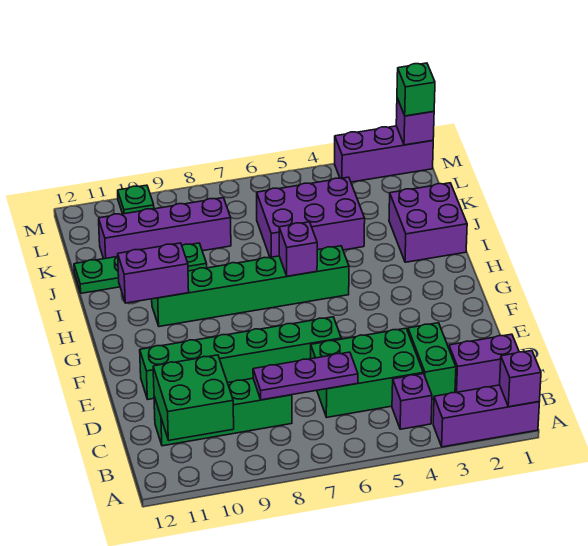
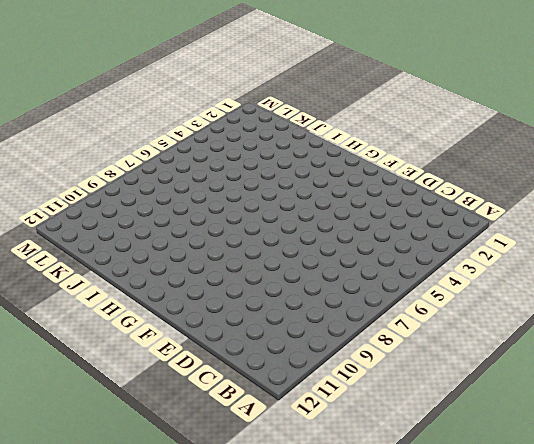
none -> purple 1x3 brick [433,385,539,447]
none -> purple 1x1 brick [392,374,432,429]
none -> purple 1x2 brick [449,334,519,393]

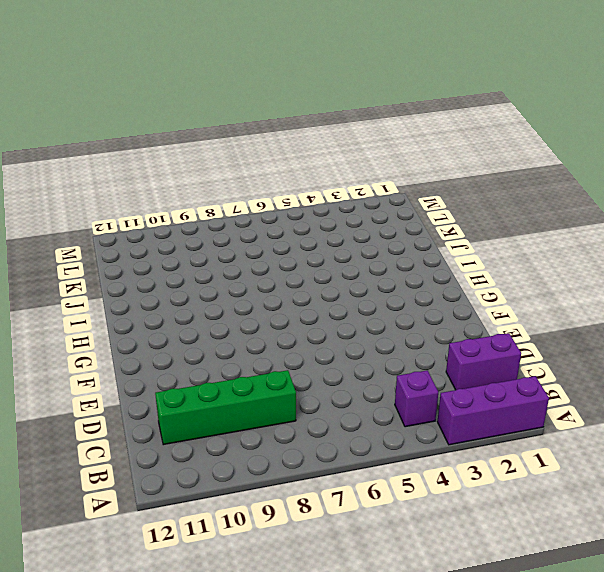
none -> green 1x2 brick [408,323,456,399]
none -> green 2x3 brick [311,328,423,417]
none -> green 1x6 brick [140,317,341,399]

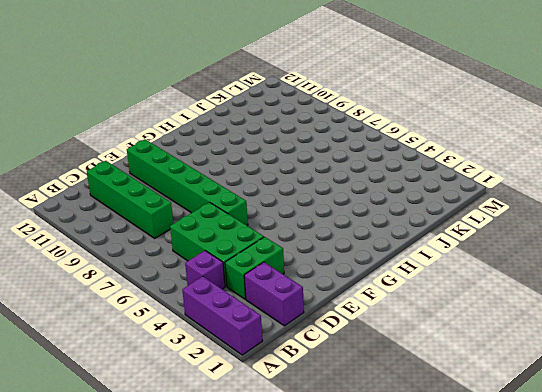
none -> green 1x6 brick [152,246,349,327]
none -> purple 2x2 brick [389,183,467,262]
none -> purple 2x3 brick [257,177,365,257]

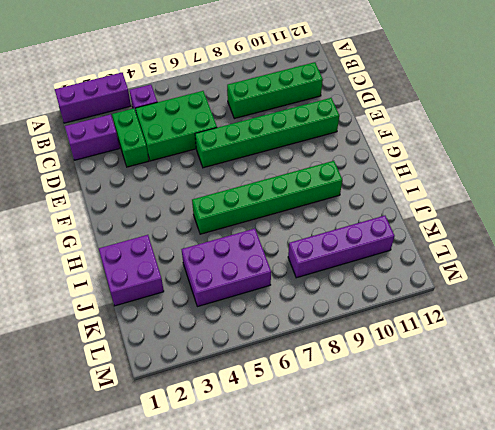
none -> green 1x4 plate [74,243,207,293]
none -> purple 1x3 brick [335,126,433,182]
none -> green 1x1 plate [118,185,154,214]

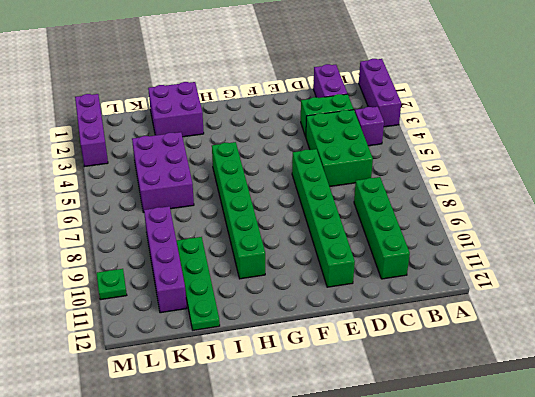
none -> purple 1x1 brick [500,351,541,407]
none -> green 2x2 brick [153,355,234,440]
none -> purple 1x3 plate [253,352,358,400]

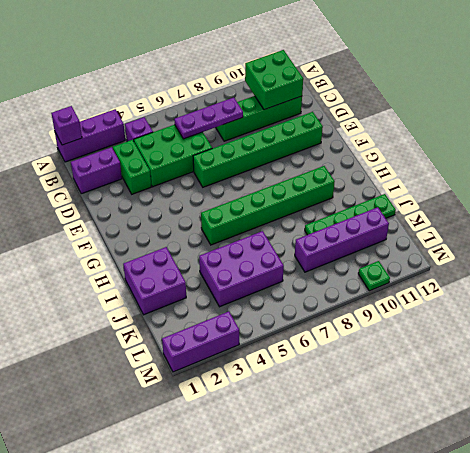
none -> purple 1x1 brick [279,222,317,276]
none -> purple 1x2 brick [118,243,189,303]
none -> purple 1x1 brick [396,98,434,145]

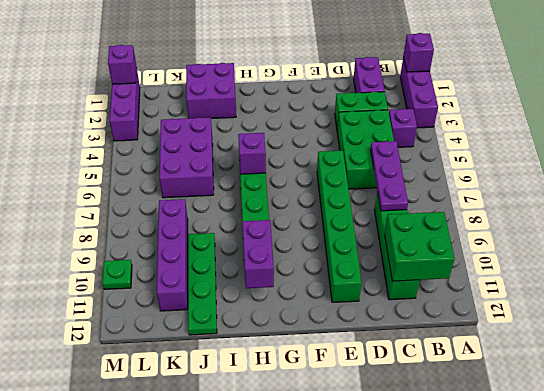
none -> green 1x1 brick [397,63,435,116]

